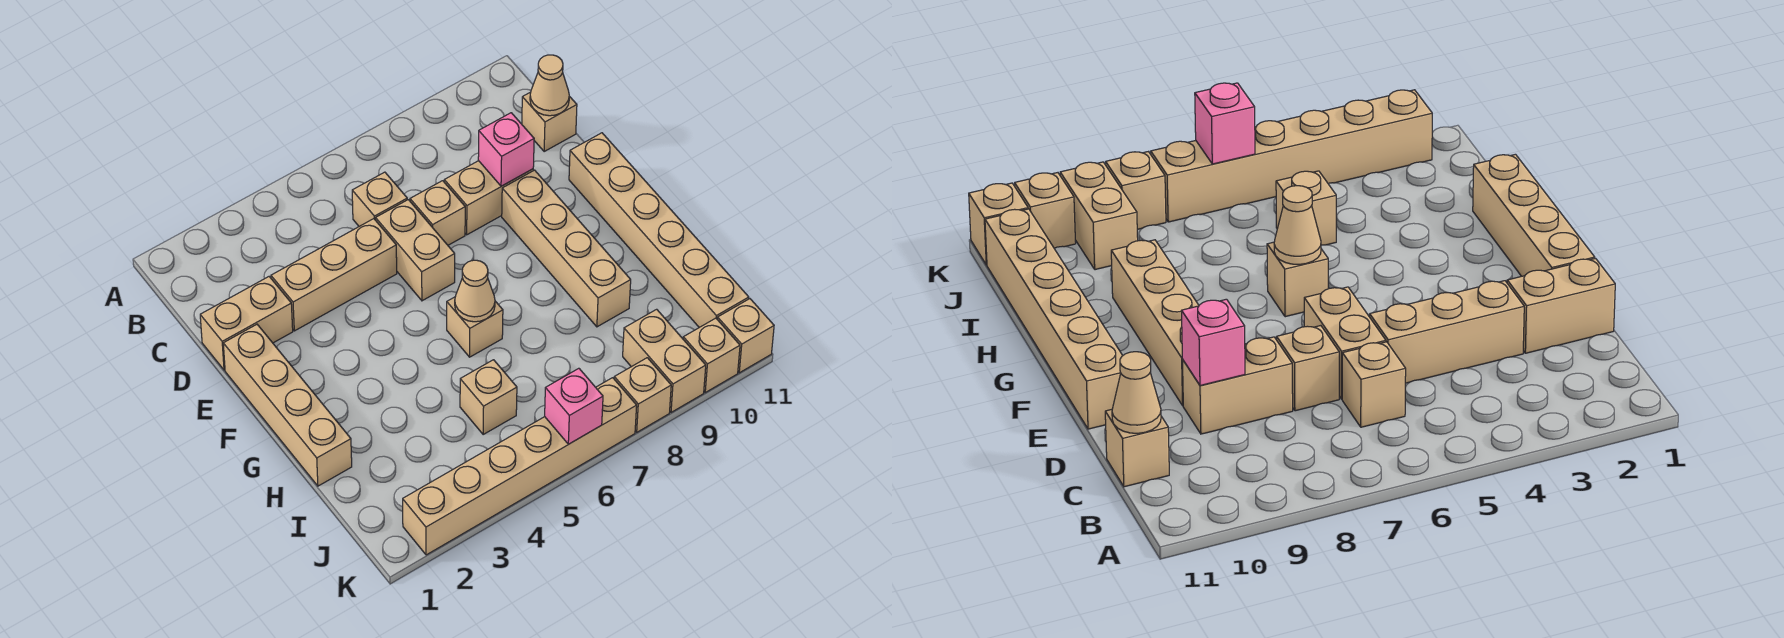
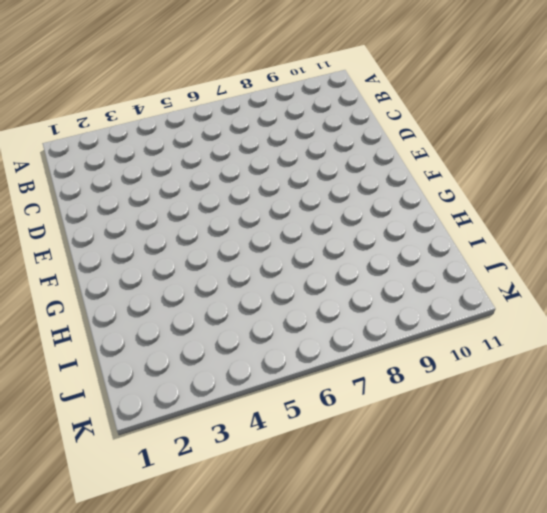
none -> tan 1x1 brick [352,172,407,226]
none -> tan 1x1 brick [522,92,577,151]
none -> tan 1x2 brick [200,277,293,370]

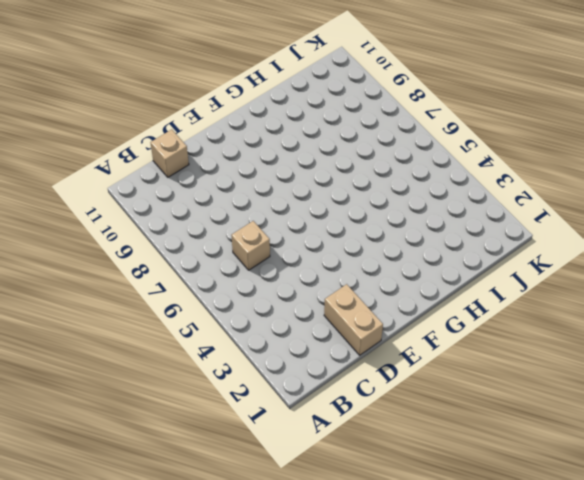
none -> tan 1x3 brick [271,219,397,331]
none -> tan 1x2 brick [376,200,455,301]
none -> tan 1x1 brick [410,181,465,245]

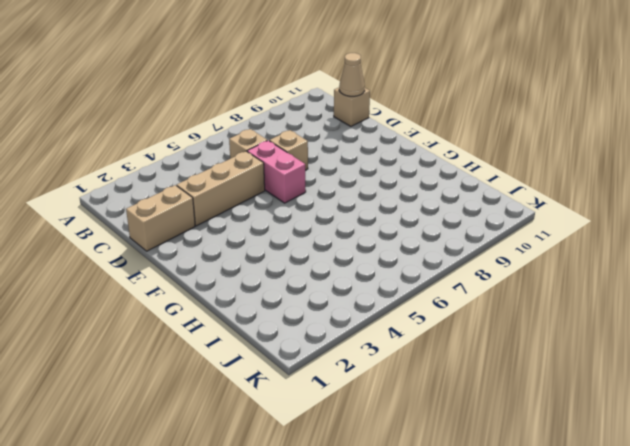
pink 1x2 brick [247,141,306,203] -> tan 1x2 brick [376,200,455,301]
none -> tan 1x2 brick [444,161,533,235]
none -> tan 1x4 brick [223,324,352,486]
none -> tan 1x4 brick [502,170,631,327]

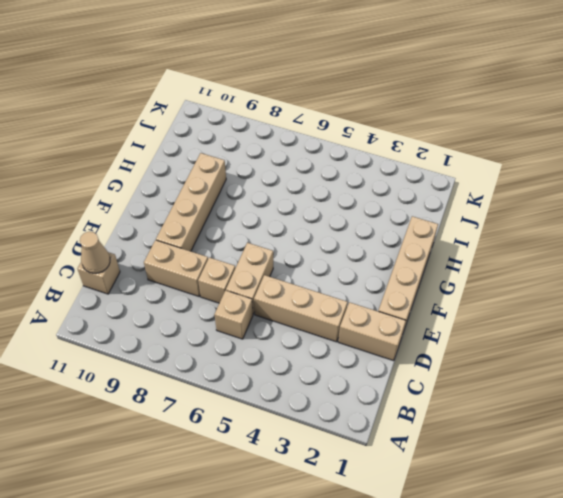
none -> tan 1x6 brick [569,133,749,327]
none -> tan 1x1 brick [447,297,503,357]
none -> tan 1x1 brick [460,360,517,434]

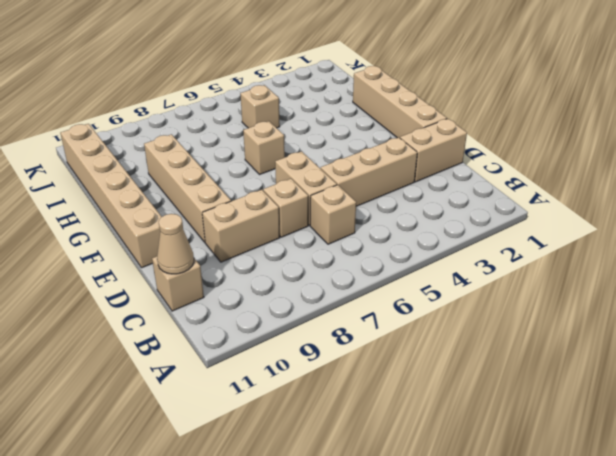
none -> tan 1x2 brick [623,309,706,412]
none -> tan 1x6 brick [403,378,637,555]
none -> tan 1x1 brick [614,358,671,432]

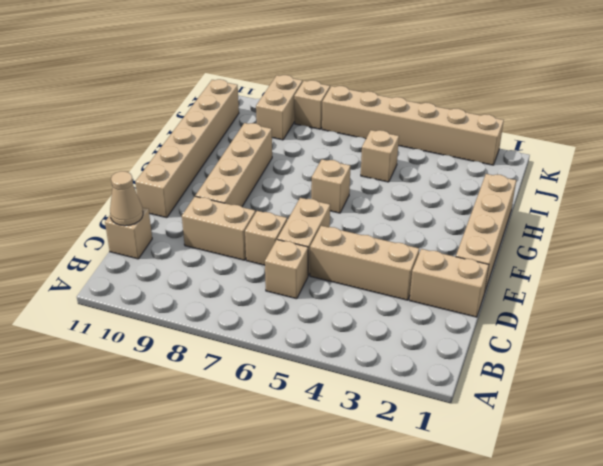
none -> tan 1x1 brick [683,318,740,392]
none -> tan 1x1 brick [717,299,774,373]
none -> pink 1x1 brick [478,113,534,186]

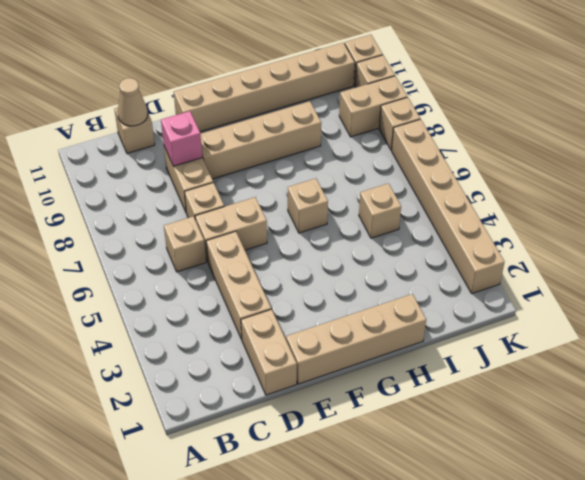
none -> tan 1x1 cone [455,260,495,322]
none -> pink 1x1 brick [545,368,603,444]

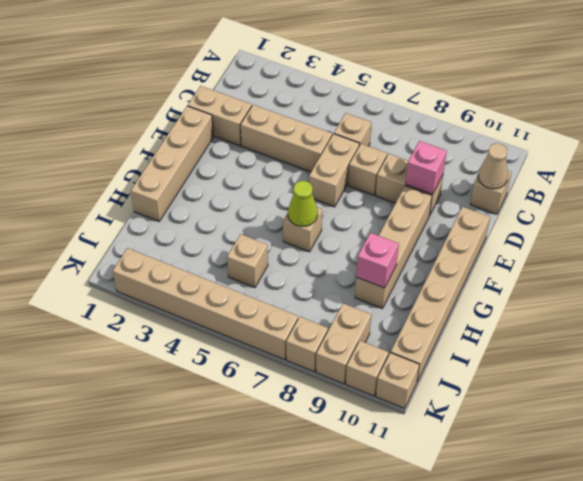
lime 1x1 cone [288,181,318,227] -> tan 1x1 cone [455,260,495,322]
pink 1x1 brick [356,233,399,288] -> pink 1x1 brick moved to [545,368,603,444]

